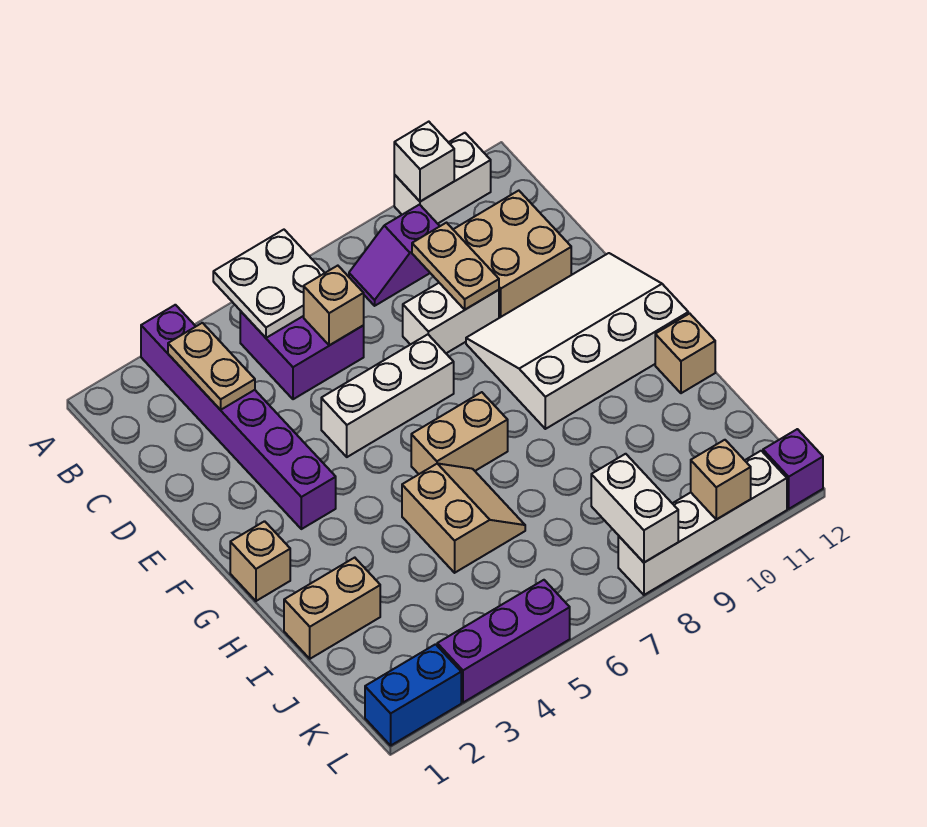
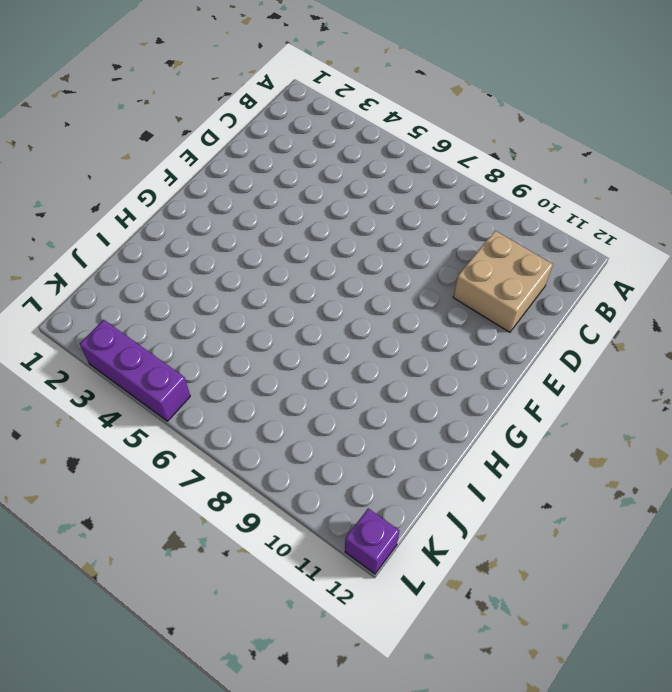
none -> purple 1x6 brick [141,305,336,529]
none -> white 1x2 brick [394,133,491,224]
none -> purple 2x2 brick [240,311,364,399]

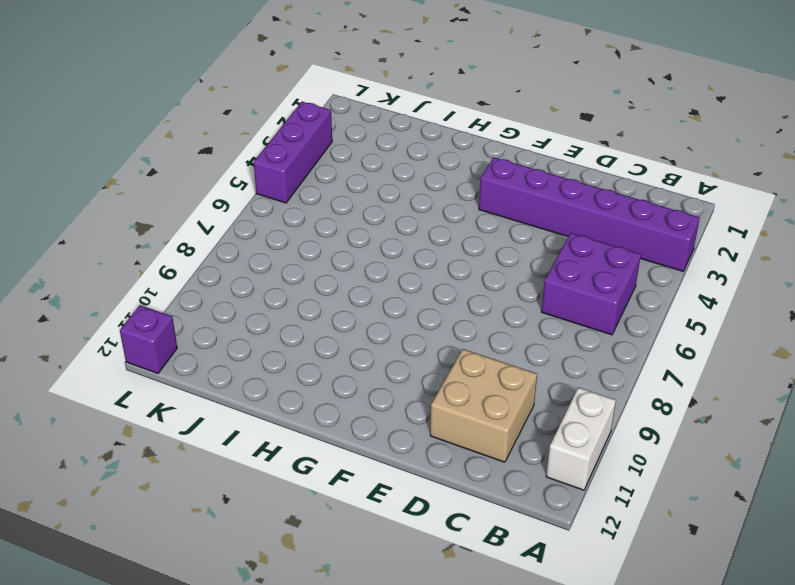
none -> purple 1x2 slope [349,205,440,306]
none -> white 1x2 brick [403,283,499,353]
none -> white 1x3 brick [321,334,454,457]

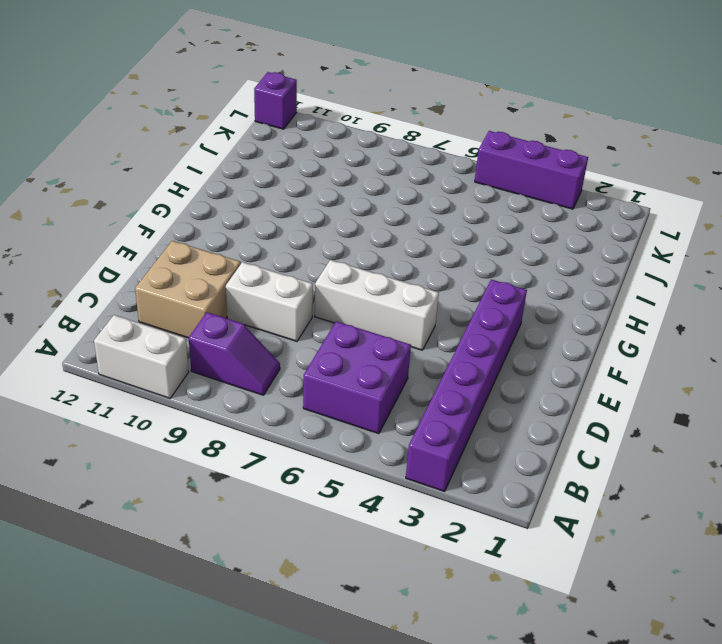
none -> white 3x4 slope [466,253,688,429]
none -> tan 1x1 brick [230,521,290,601]
none -> tan 1x2 brick [411,392,508,474]

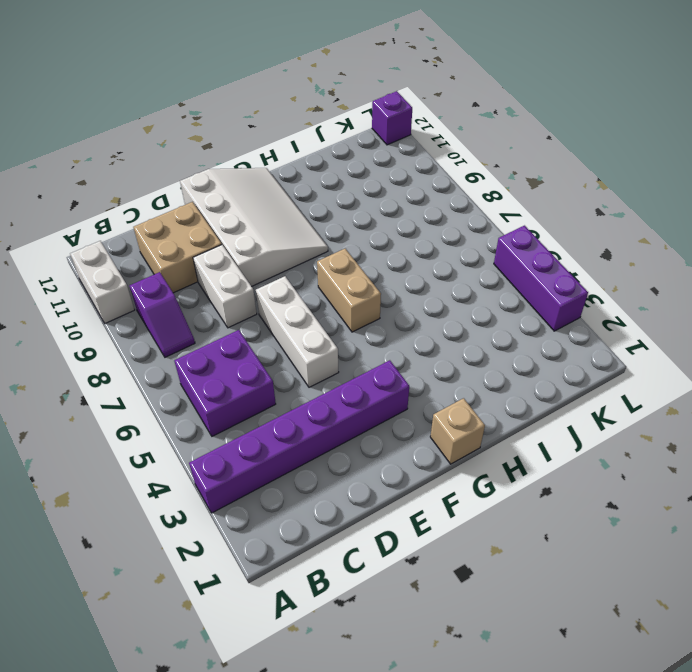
white 3x4 slope [180,168,328,286] -> white 3x4 slope turned to [466,253,688,429]
none -> tan 2x2 slope [402,463,525,573]
none -> tan 1x1 brick [655,313,715,393]
none -> tan 1x2 brick [284,558,380,659]

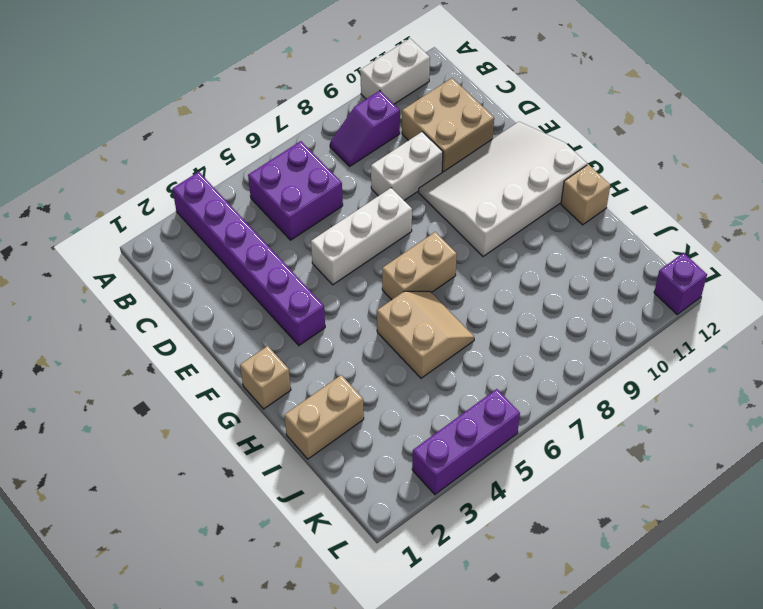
none -> blue 1x2 brick [365,644,461,745]
none -> white 1x4 brick [618,451,787,595]
none -> white 2x2 plate [213,230,324,338]

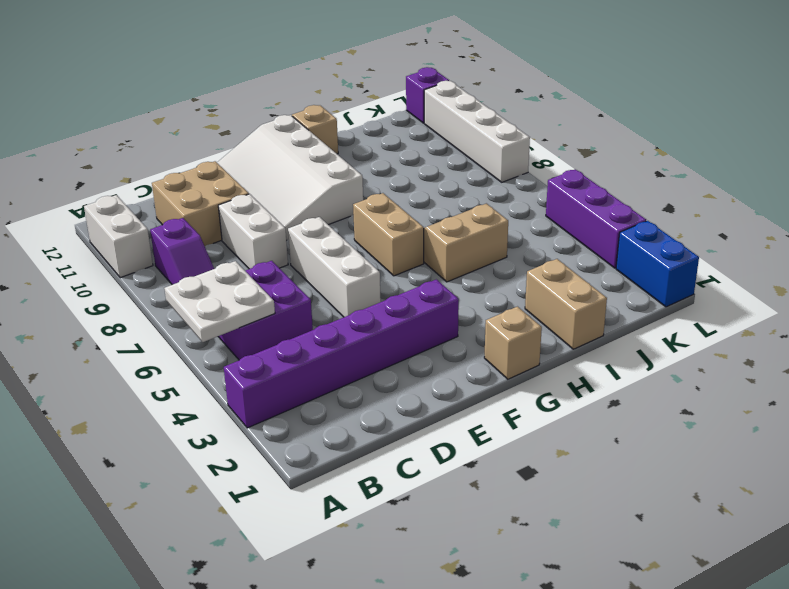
none -> white 1x1 brick [394,122,454,202]
none -> tan 1x2 plate [168,323,255,410]
none -> tan 1x1 brick [304,266,364,345]

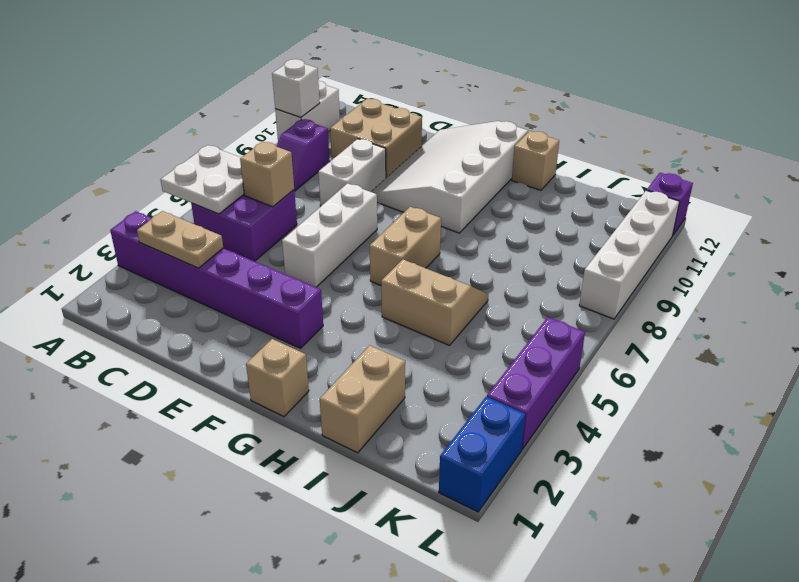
none -> tan 1x2 plate [412,223,499,310]
none -> white 1x2 brick [591,454,678,562]
none -> tan 1x1 brick [691,440,751,520]

